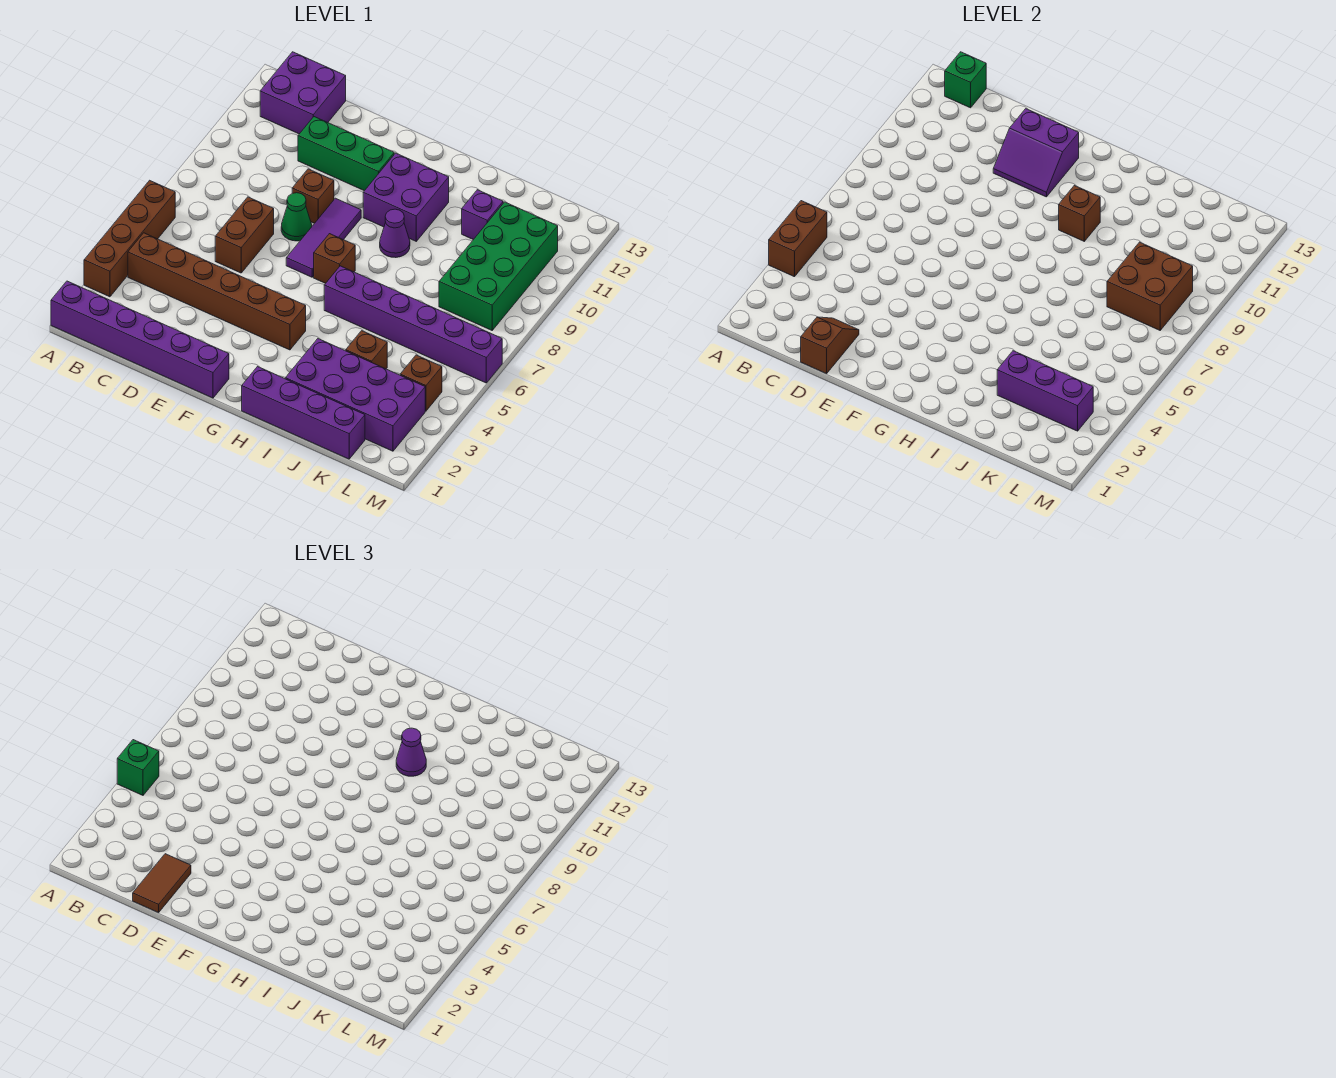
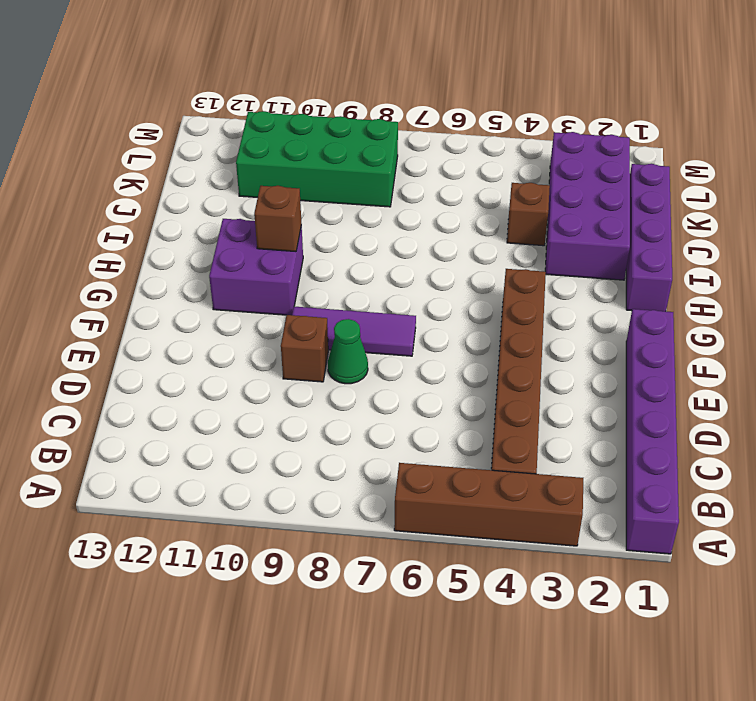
none -> purple 2x2 brick [260,52,346,134]
none -> brown 1x2 brick [215,197,274,273]
none -> green 1x3 brick [298,117,394,191]

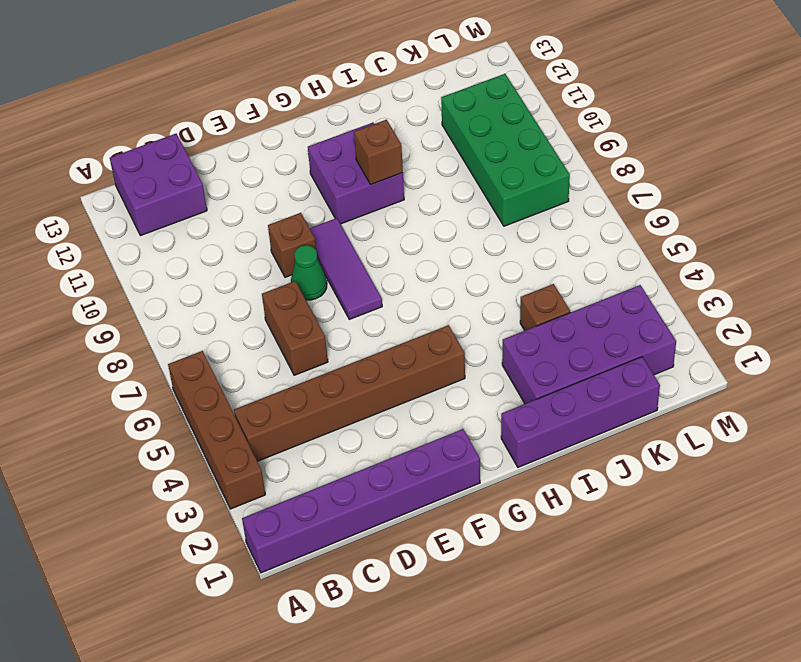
none -> green 1x3 brick [298,117,394,191]
none -> brown 1x1 brick [314,234,355,283]
none -> purple 1x6 brick [324,266,502,383]

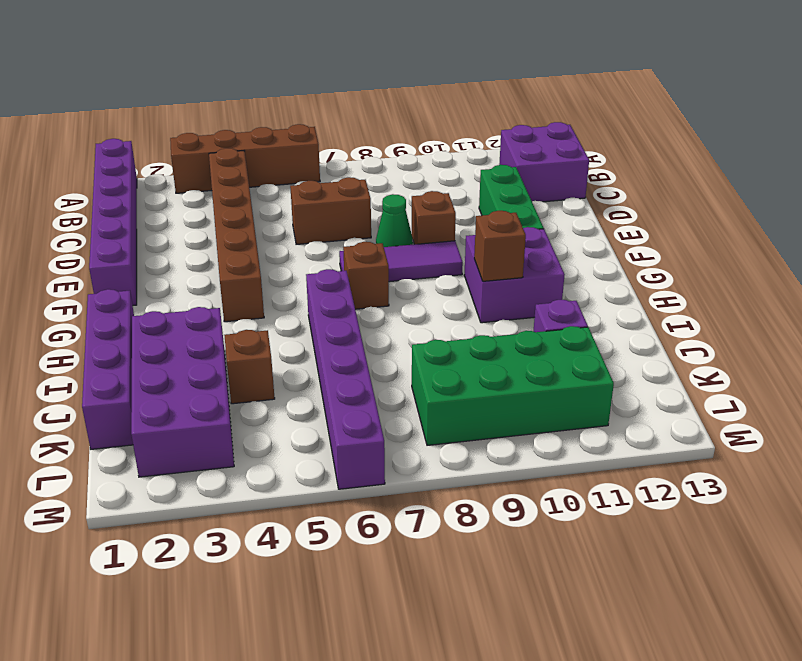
none -> purple 1x1 cone [380,209,410,258]
none -> brown 1x1 brick [400,355,442,411]
none -> brown 1x2 brick [769,201,827,277]

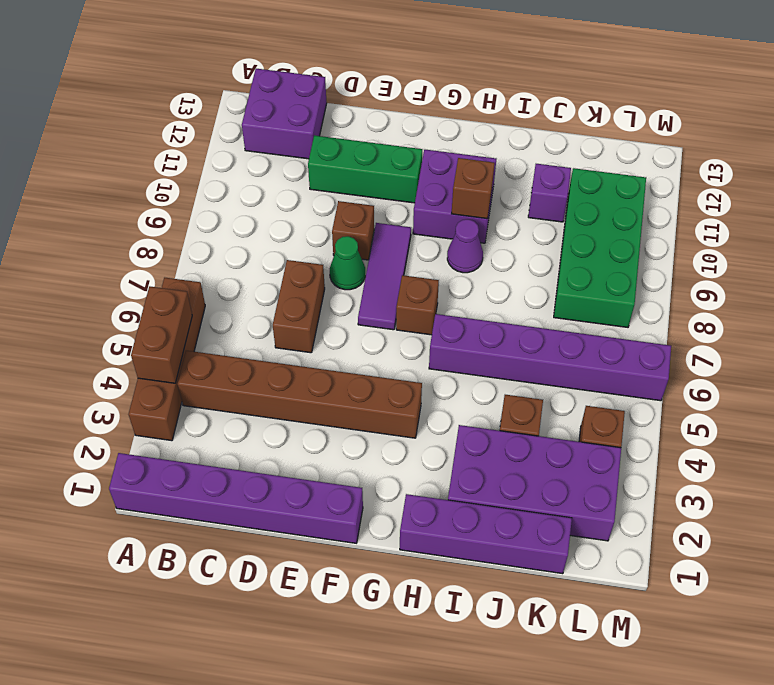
none -> green 1x1 brick [945,52,986,108]
none -> brown 1x2 slope [801,317,859,374]
none -> purple 2x2 slope [993,109,1079,197]

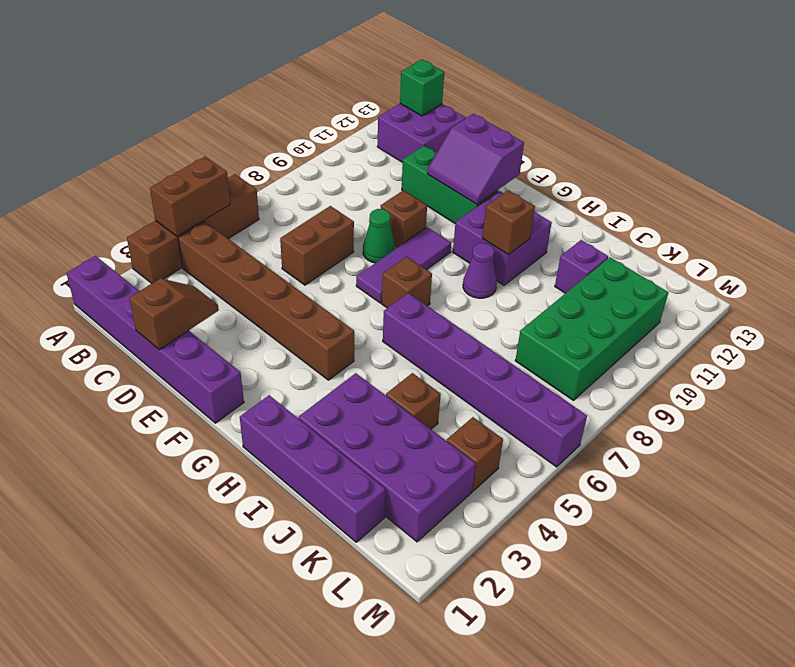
none -> purple 1x3 brick [997,351,1093,431]
none -> brown 2x2 brick [1107,242,1193,330]
none -> green 1x1 brick [117,740,159,795]

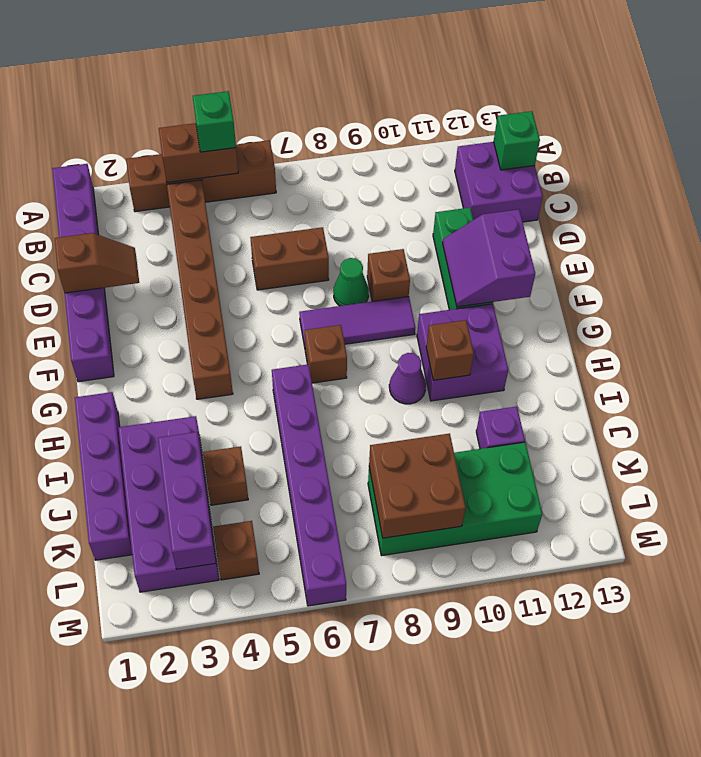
none -> brown 1x2 tile [133,854,191,913]
none -> purple 1x1 cone [396,728,426,776]

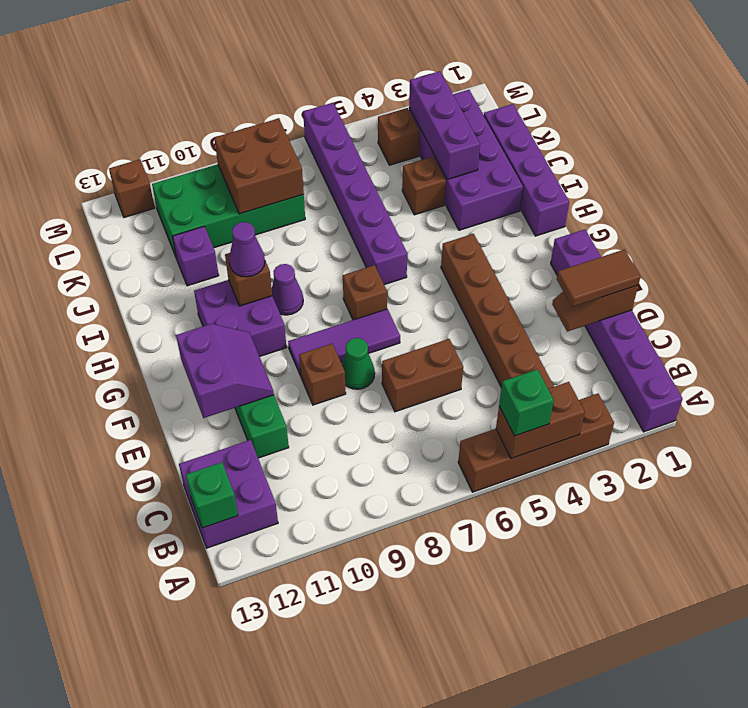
brown 1x1 brick [109,159,155,217] -> none

